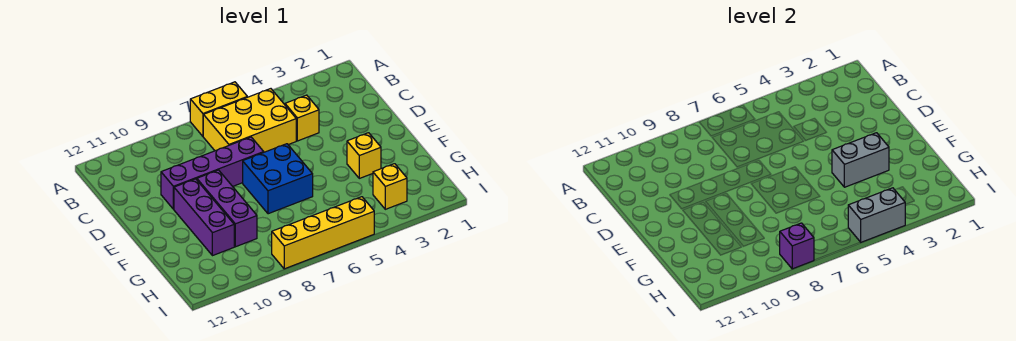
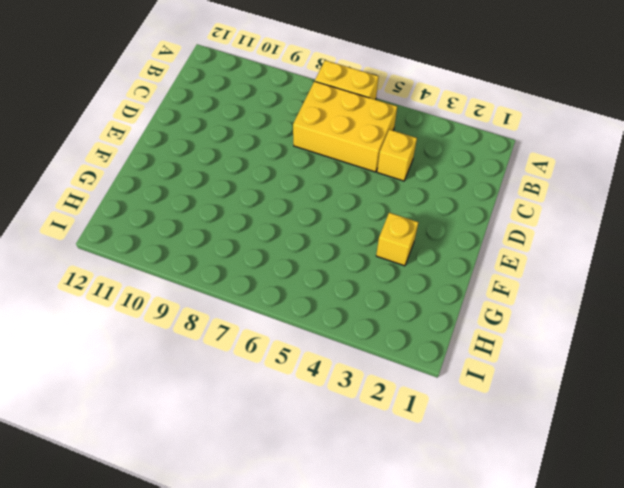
none -> purple 1x4 brick [161,137,264,209]
none -> blue 2x2 brick [243,144,313,214]
none -> purple 1x3 brick [197,170,257,247]

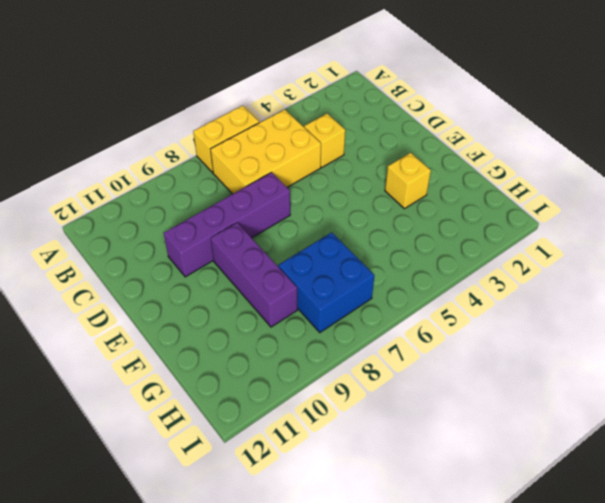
blue 2x2 brick [278,232,374,332] -> blue 2x2 brick moved to [243,144,313,214]
none -> purple 1x3 brick [174,179,234,256]
none -> yellow 1x1 brick [373,164,407,209]
none -> yellow 1x4 brick [272,197,374,269]

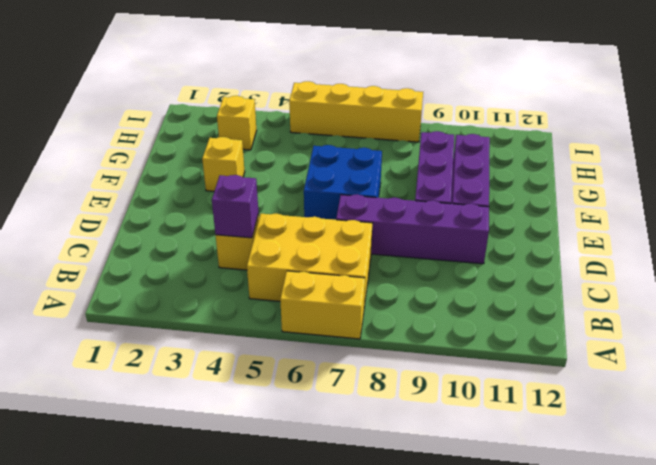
purple 1x1 brick [212,175,259,238] -> purple 1x1 brick moved to [780,223,814,269]
none -> grey 1x2 brick [832,133,889,187]
none -> grey 1x2 brick [848,188,905,242]

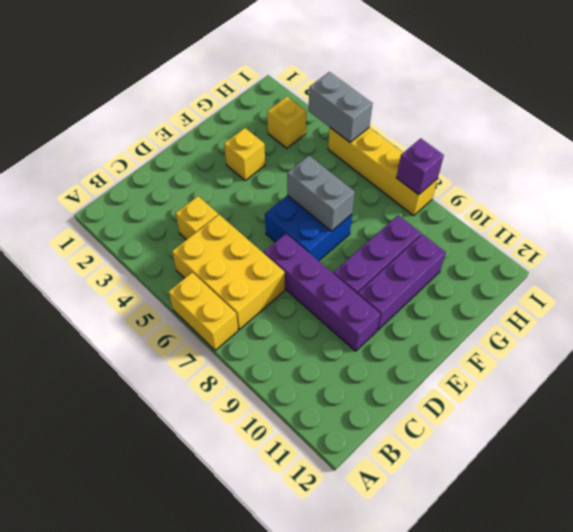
grey 1x2 brick [287,156,355,231] -> grey 1x2 brick moved to [832,133,889,187]

